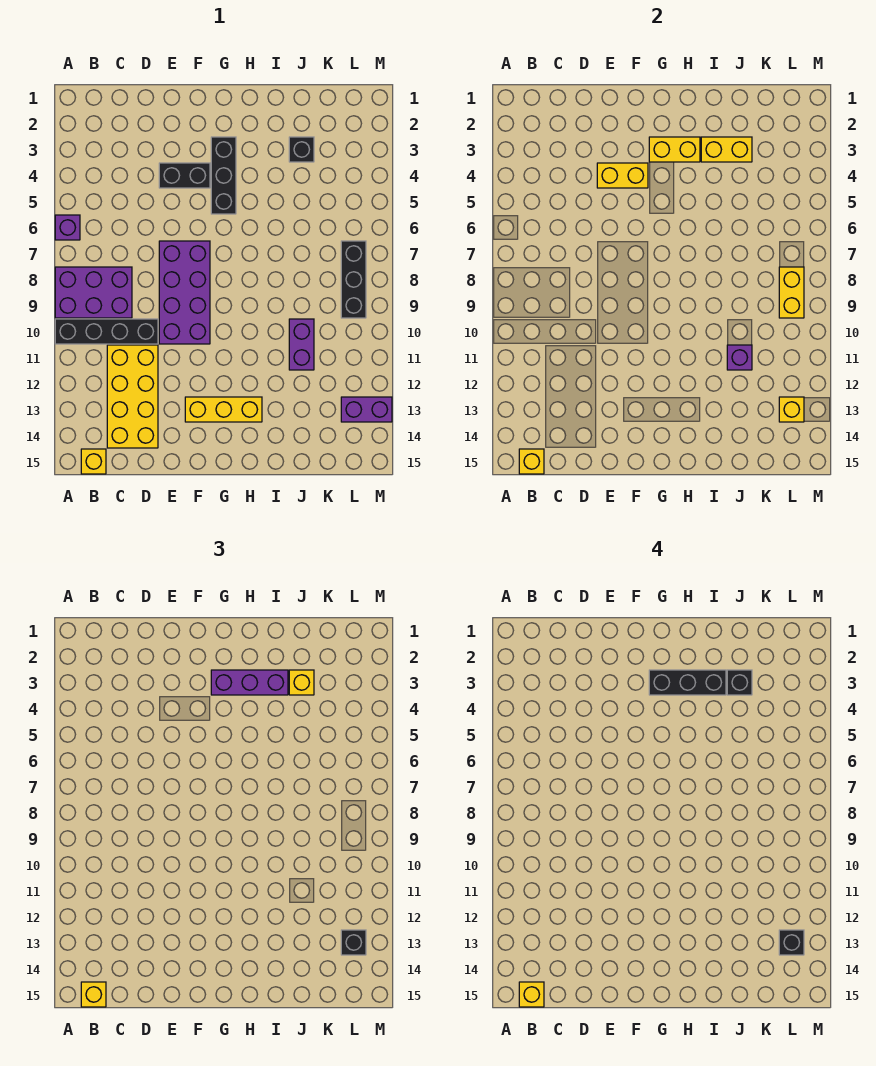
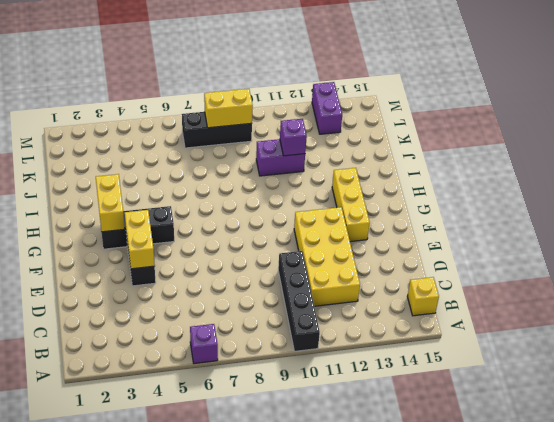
yellow 2x4 brick [294,207,360,306] -> yellow 2x4 brick turned to [107,345,158,448]
none -> purple 2x3 brick [55,267,132,318]
none -> purple 2x4 brick [159,241,210,344]
none -> black 1x1 brick [289,137,314,162]

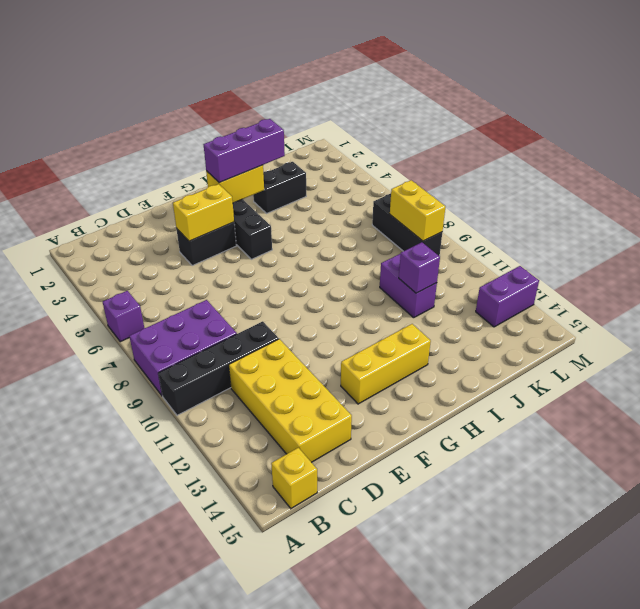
black 1x2 brick [253,162,306,213] -> black 1x1 brick [289,137,314,162]
none -> purple 2x4 brick [159,241,210,344]
none -> yellow 1x1 brick [519,449,544,474]
none -> yellow 1x2 brick [701,137,752,162]

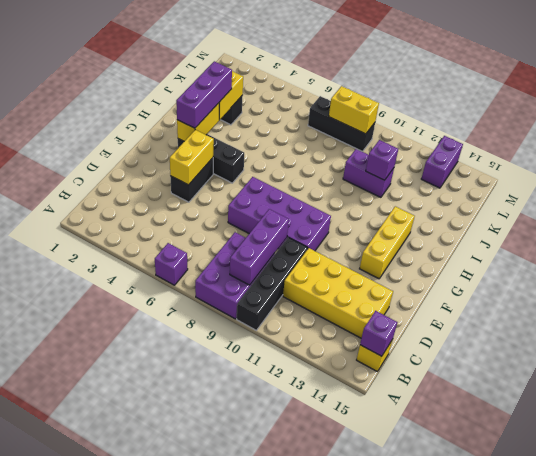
purple 1x3 brick [230,209,289,285] -> none
purple 1x1 brick [360,311,397,356] -> yellow 1x1 brick [519,449,544,474]
none -> yellow 1x1 brick [779,397,804,422]
none -> yellow 1x1 brick [81,982,106,1007]
none -> yellow 1x1 brick [289,670,314,695]

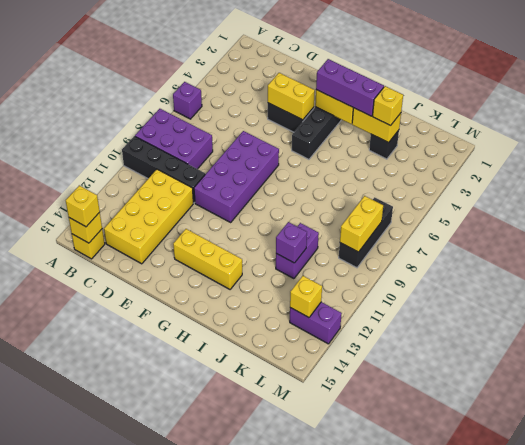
none -> black 1x1 brick [341,930,366,955]
none -> yellow 1x1 brick [519,982,544,1007]
none -> black 1x3 brick [649,670,726,695]

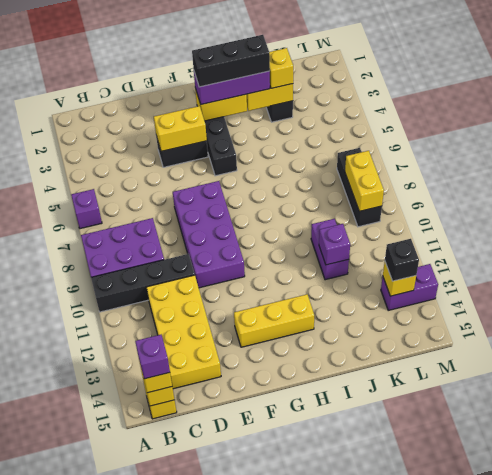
purple 1x1 brick [135,335,170,379] -> yellow 1x1 brick [519,982,544,1007]
none -> black 1x1 brick [727,670,752,695]
none -> black 1x1 brick [779,930,804,955]

